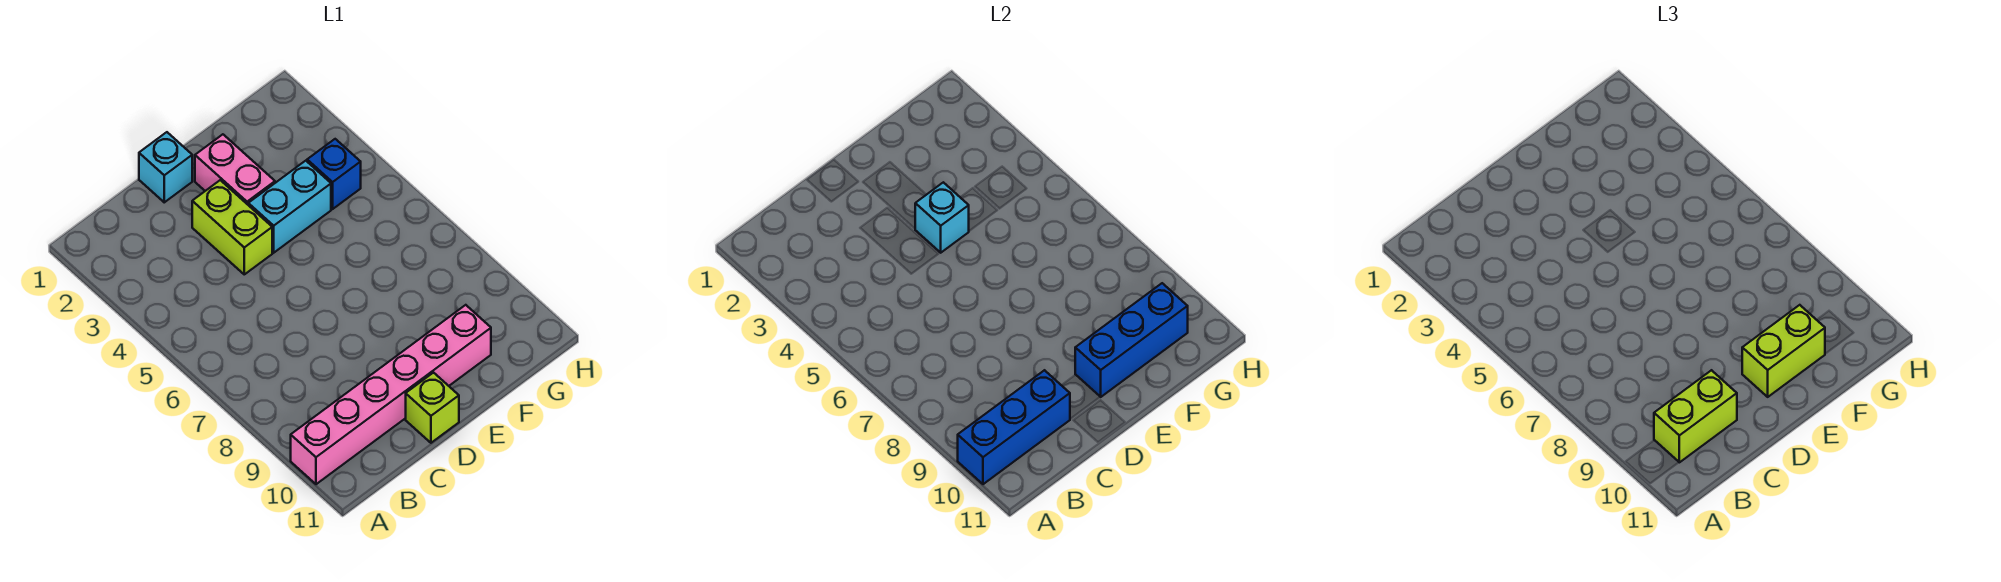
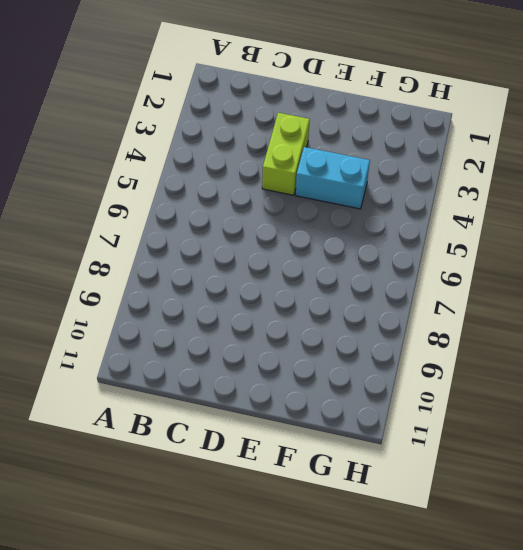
none -> pink 1x6 brick [291,305,491,484]
none -> cyan 1x1 brick [139,132,192,202]
none -> lime 1x1 brick [406,373,459,443]

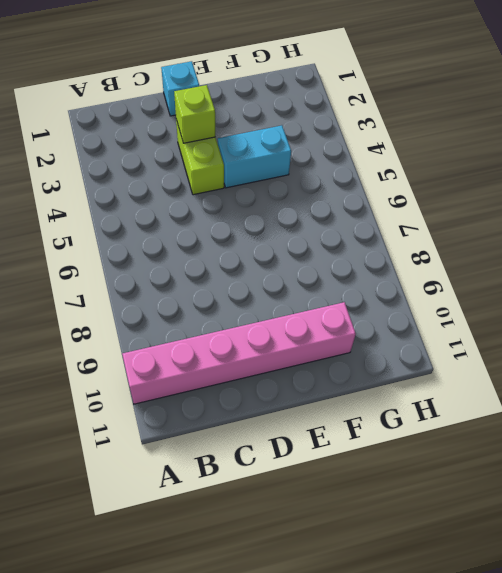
lime 1x1 brick [174,85,215,143] -> lime 1x1 brick moved to [406,373,459,443]
none -> pink 1x2 brick [195,134,275,205]
none -> blue 1x1 brick [307,139,361,209]
none -> blue 1x3 brick [958,370,1070,484]

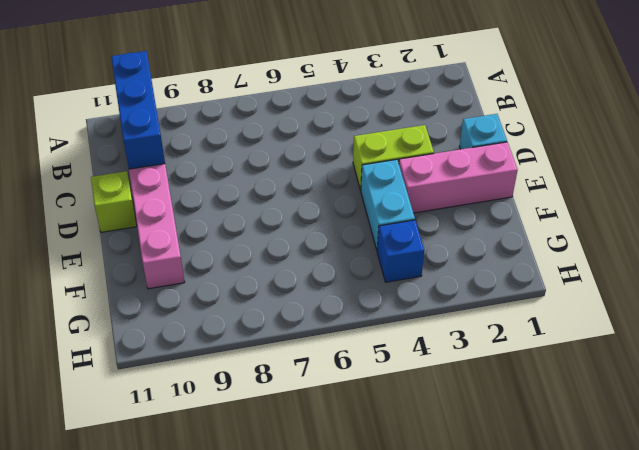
pink 1x3 brick [399,142,518,213] -> pink 1x2 brick [195,134,275,205]
none -> cyan 1x1 brick [915,182,969,253]
none -> blue 1x3 brick [1075,283,1188,397]
none -> lime 1x2 brick [1654,370,1737,462]

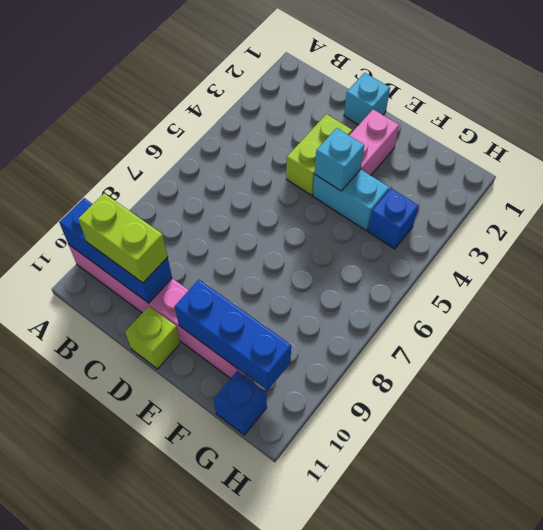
blue 1x1 brick [214,371,267,435] -> none
none -> lime 1x2 brick [1742,305,1825,397]

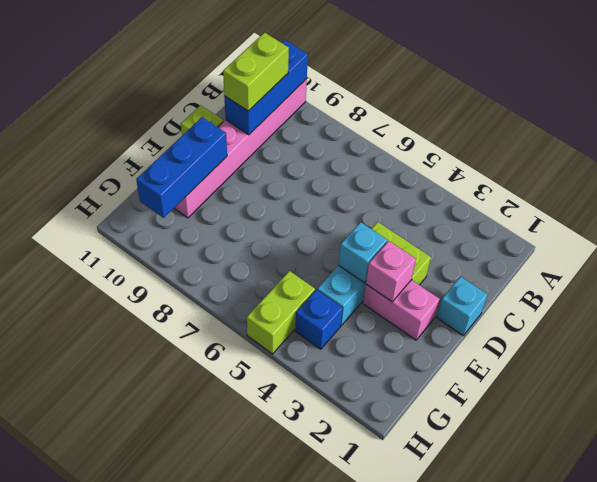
pink 1x1 brick [366,241,416,302] -> none
lime 1x2 brick [247,271,315,354] -> lime 1x2 brick moved to [1742,305,1825,397]

